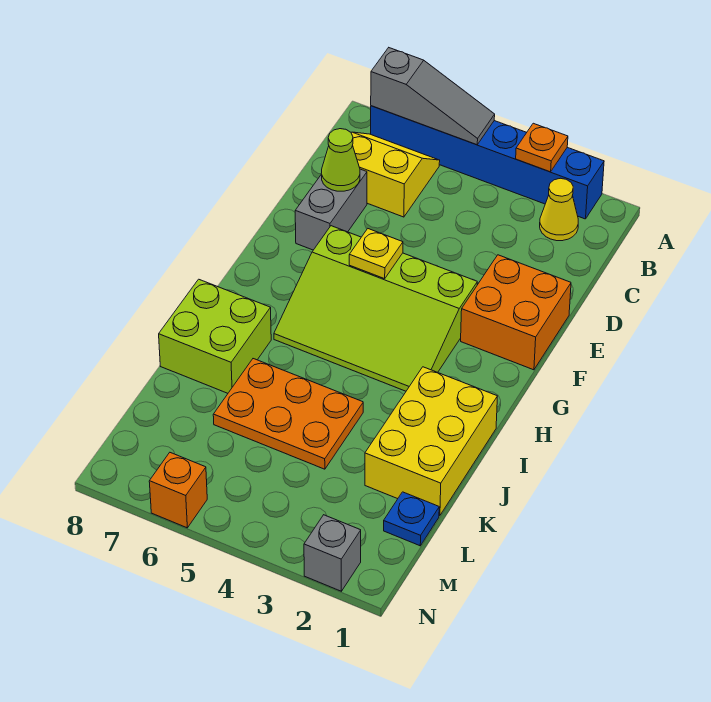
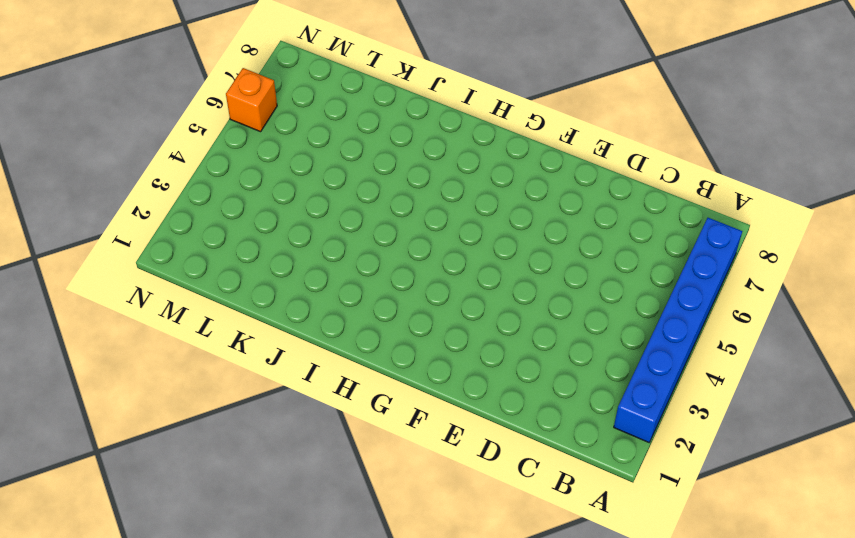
none -> yellow 1x1 cone [540,178,578,241]
none -> yellow 2x2 slope [351,132,440,217]
none -> grey 1x2 brick [295,169,367,250]

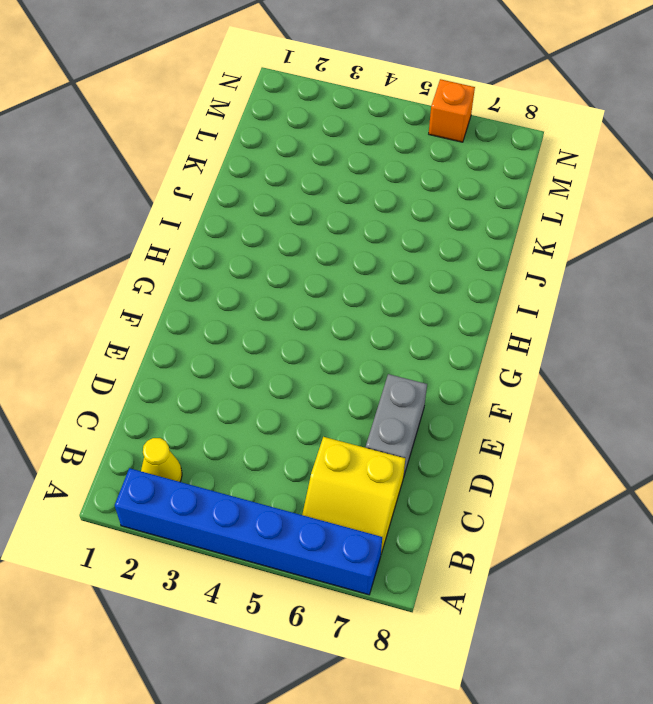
none -> orange 2x2 brick [461,255,571,370]
none -> lime 3x4 slope [274,226,477,391]
none -> yellow 2x3 brick [365,367,498,516]

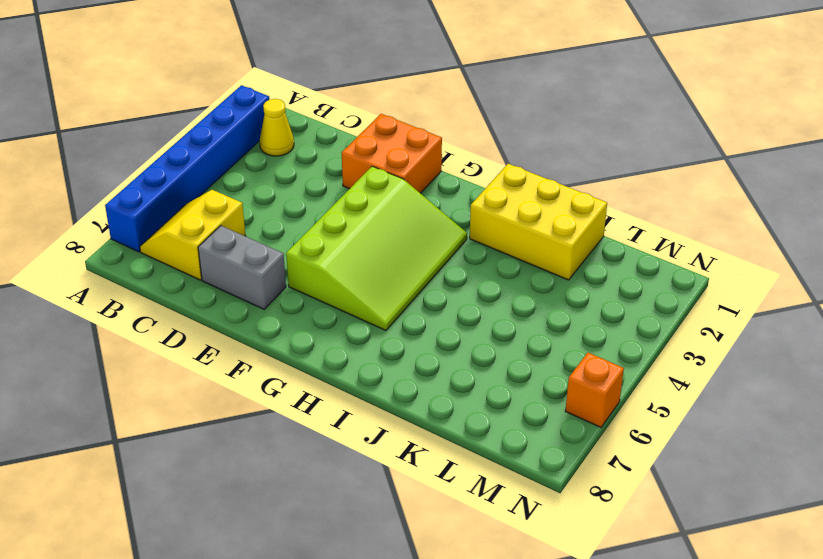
none -> lime 2x2 brick [159,279,271,393]
none -> orange 2x3 plate [213,359,363,469]
none -> blue 1x1 plate [384,492,439,546]

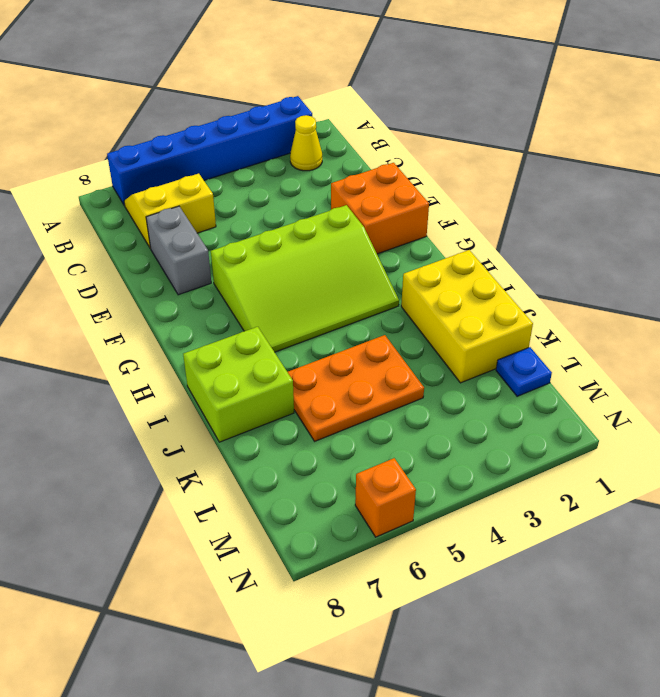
none -> grey 1x1 brick [304,515,361,591]
none -> orange 1x1 plate [516,123,568,172]
none -> grey 1x3 slope [371,48,495,145]

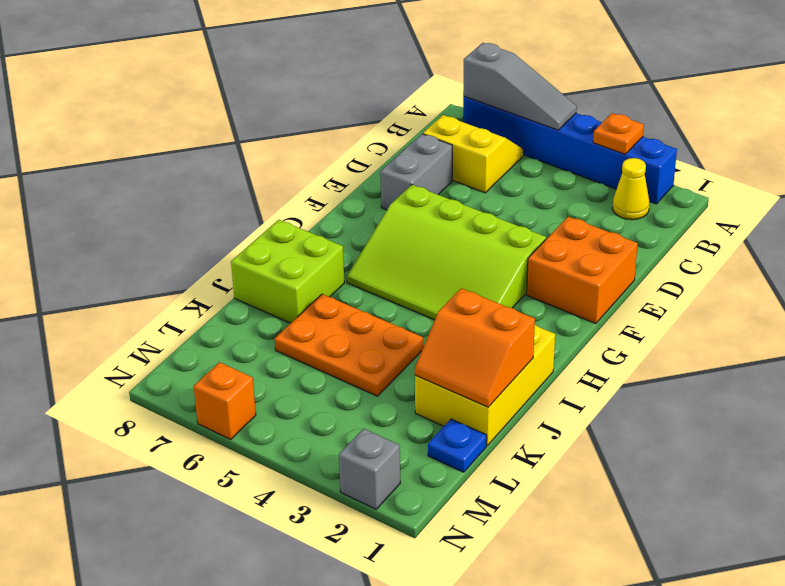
orange 2x2 slope [415,288,535,407] -> none
none -> lime 1x1 cone [321,129,360,191]
none -> yellow 1x1 plate [349,229,403,279]

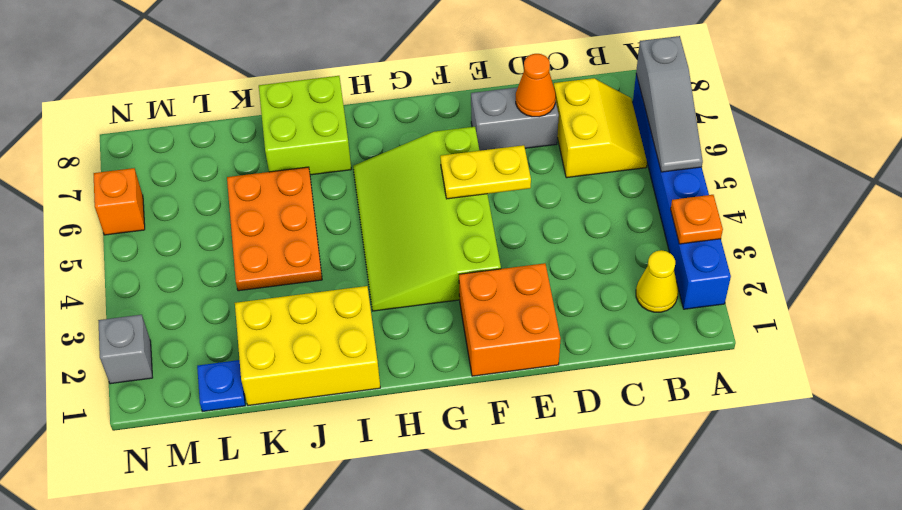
orange 1x1 cone [516,54,556,117] -> lime 1x1 cone [321,129,360,191]
yellow 1x2 plate [440,145,531,199] -> yellow 1x1 plate [349,229,403,279]

